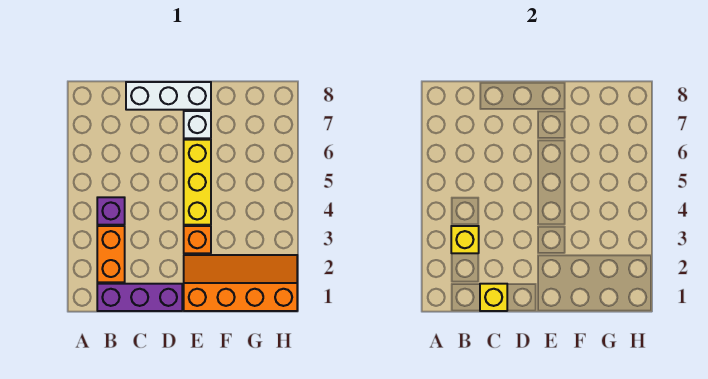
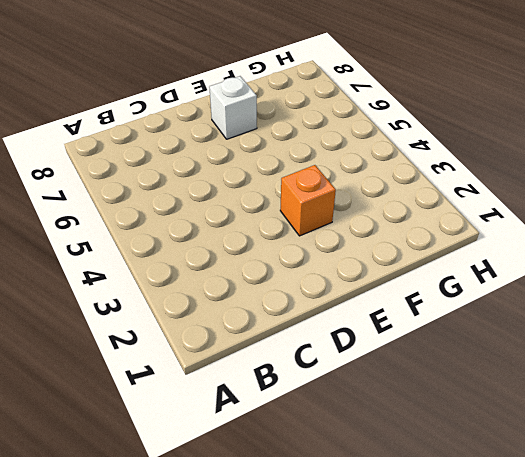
none -> purple 1x3 brick [97,284,182,311]
none -> orange 1x2 brick [97,226,125,282]

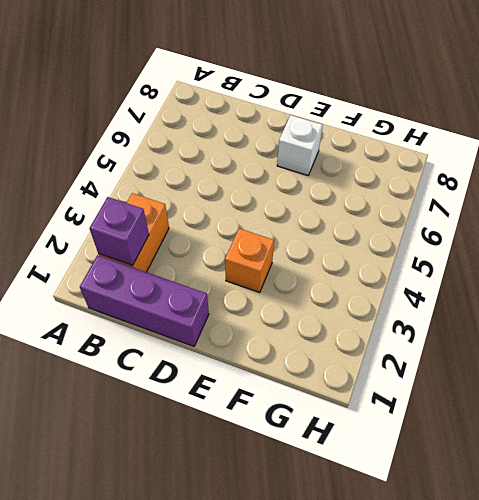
purple 1x1 brick [90,197,149,265] -> purple 1x1 brick moved to [97,197,125,225]
none -> white 1x3 brick [126,82,211,110]
none -> orange 2x4 slope [184,255,297,311]

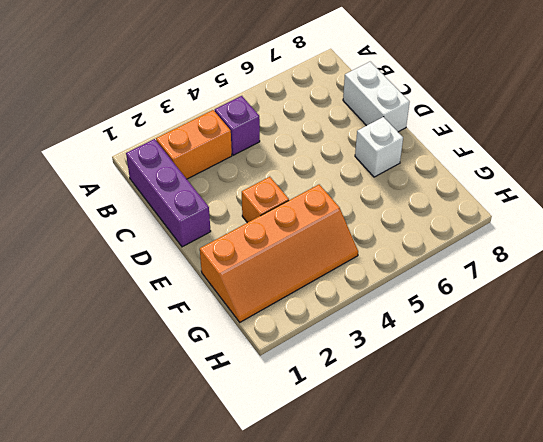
white 1x2 brick [343,62,410,132] -> white 1x3 brick [126,82,211,110]
orange 2x4 slope [200,185,358,322] -> orange 2x4 slope turned to [184,255,297,311]
none -> yellow 1x3 brick [184,140,211,225]
none -> yellow 1x1 brick [451,226,479,253]

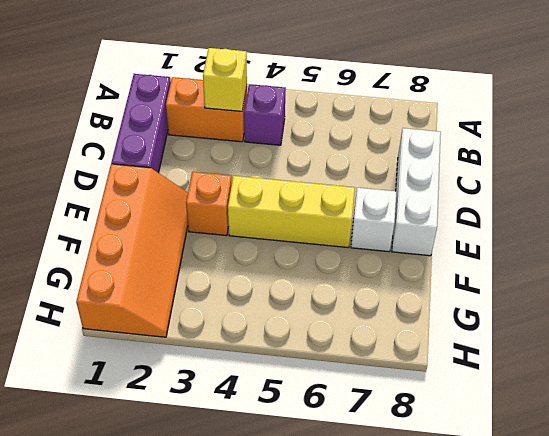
none -> yellow 1x1 brick [480,284,507,311]

